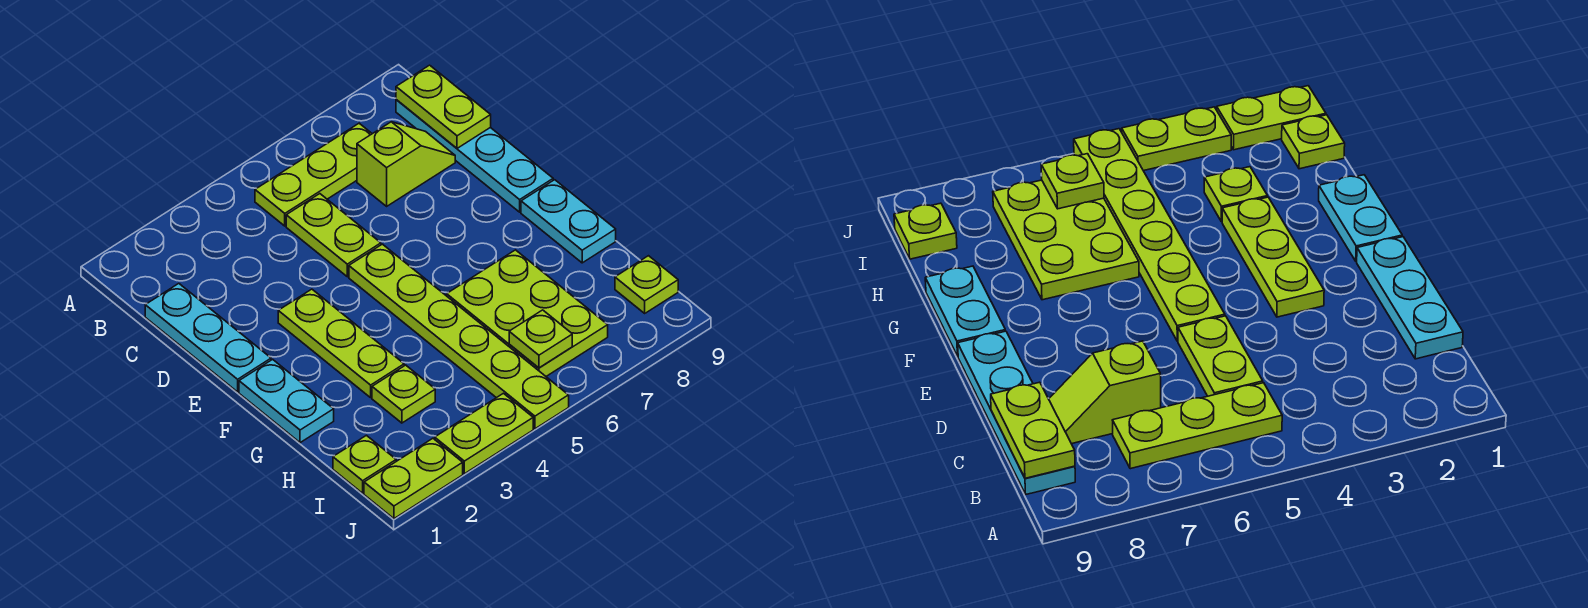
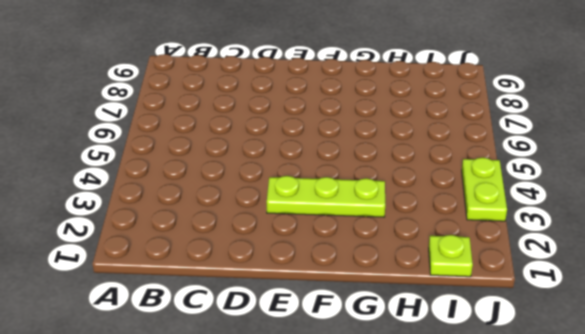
none -> lime 1x3 plate [255,123,372,226]
none -> cyan 1x4 plate [396,100,553,212]
none -> cyan 1x3 plate [145,284,271,392]

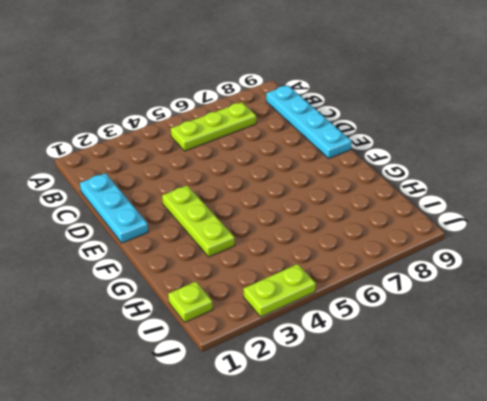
none -> lime 1x2 plate [286,194,381,277]
none -> lime 1x2 slope [357,122,455,206]
none -> lime 1x6 plate [349,244,569,429]

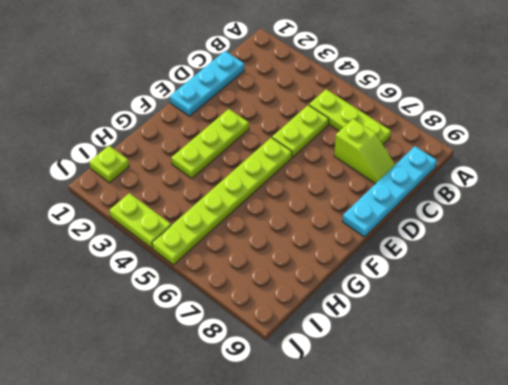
none -> cyan 1x2 plate [239,359,334,443]
none -> cyan 1x2 plate [521,180,616,263]
none -> lime 2x3 plate [447,250,608,376]

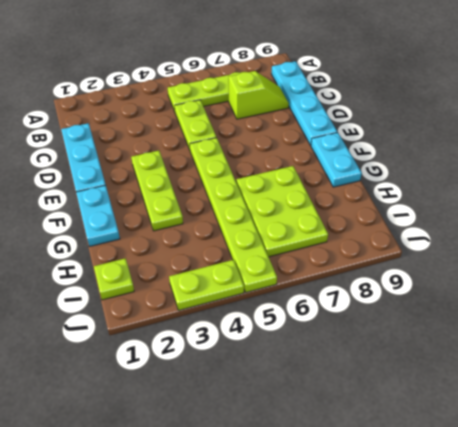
none -> lime 1x1 plate [372,365,435,423]
none -> lime 1x1 plate [615,256,678,313]
none -> lime 1x2 plate [364,438,463,519]

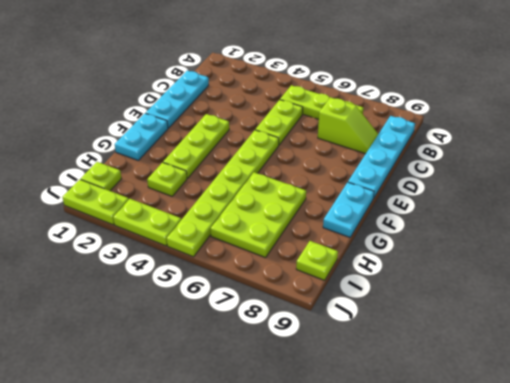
none -> lime 1x2 plate [396,65,491,148]
none -> lime 1x1 plate [509,310,572,368]

